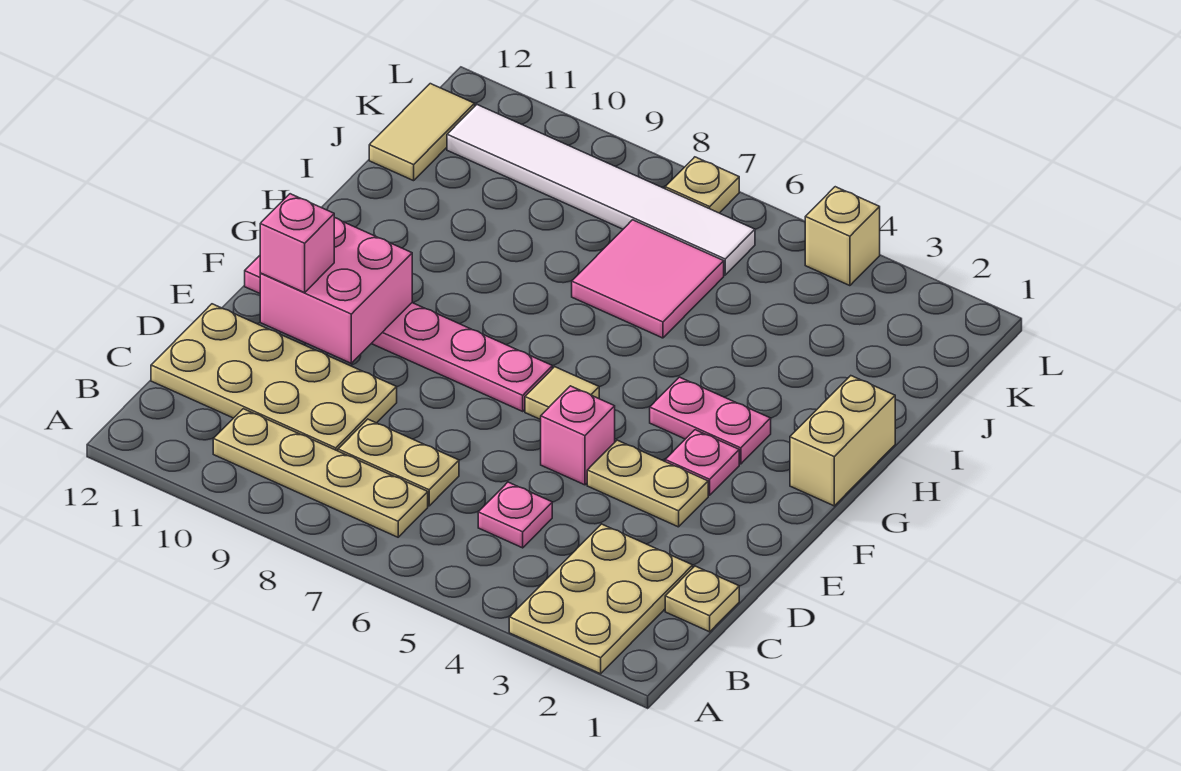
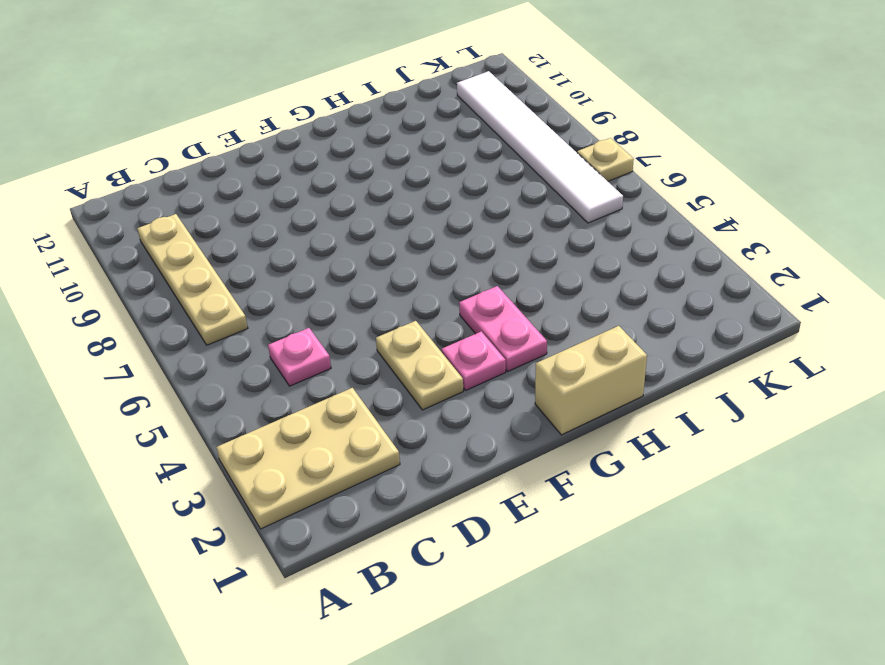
none -> tan 1x1 plate [665,566,739,632]
none -> tan 1x2 plate [338,419,459,506]
none -> tan 2x4 plate [151,304,397,451]

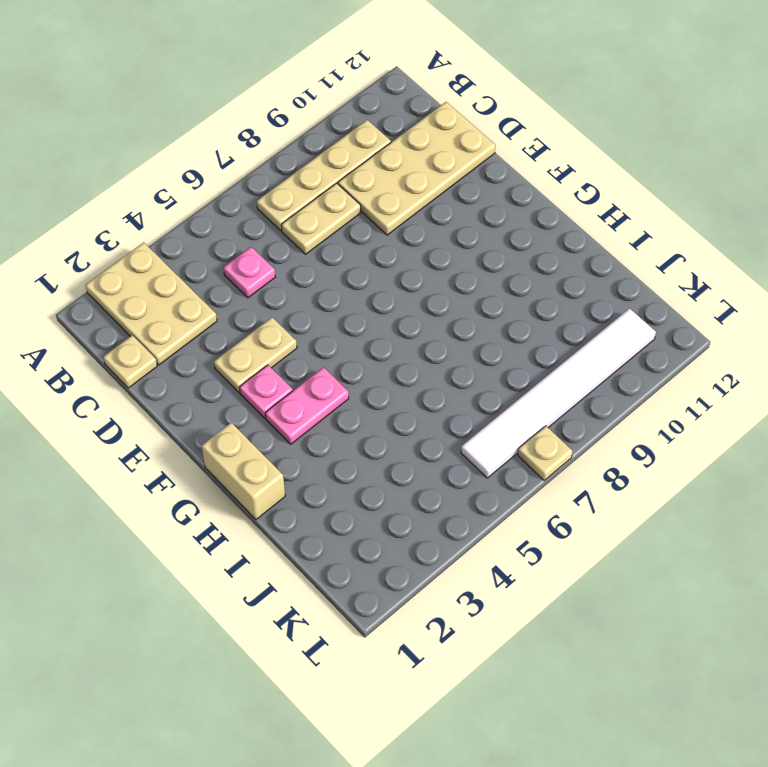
none -> pink 1x1 brick [541,386,615,485]
none -> tan 1x1 tile [525,367,599,420]
none -> pink 1x6 plate [245,256,552,411]

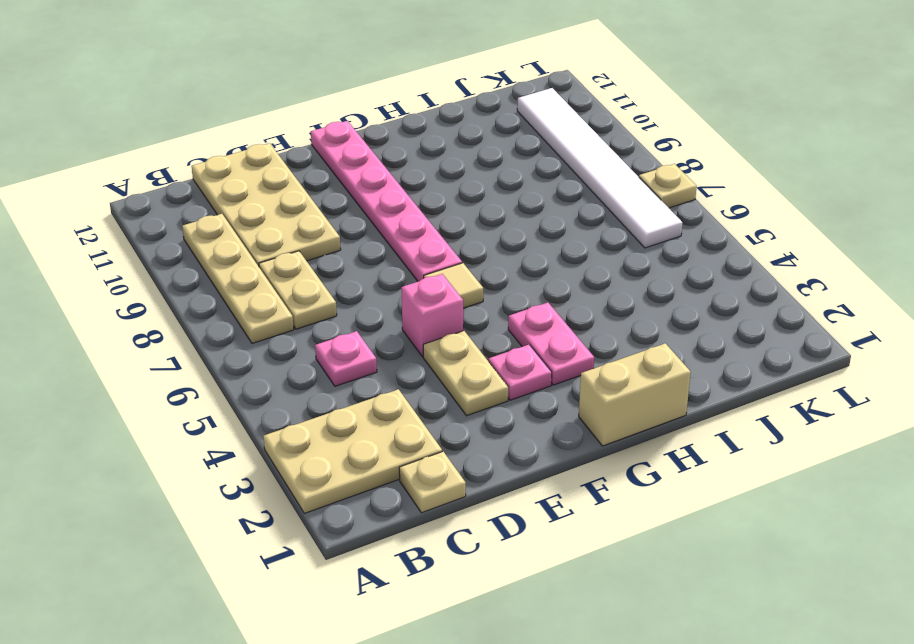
none -> pink 2x2 tile [572,220,724,338]
none -> tan 1x2 tile [369,84,475,181]
none -> tan 1x1 brick [805,187,880,286]

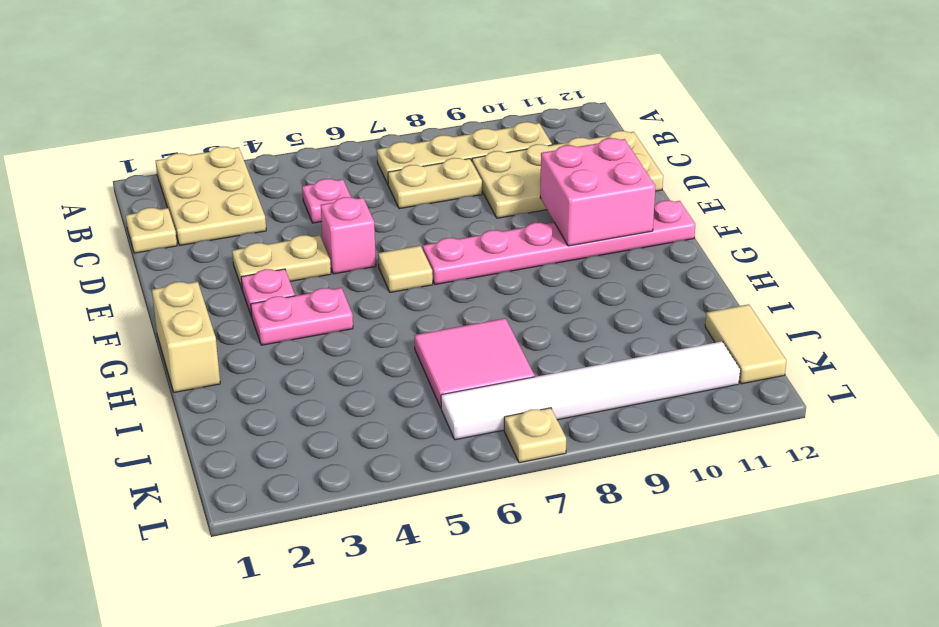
none -> tan 1x1 brick [805,187,880,286]
none -> pink 1x1 brick [260,194,334,293]

